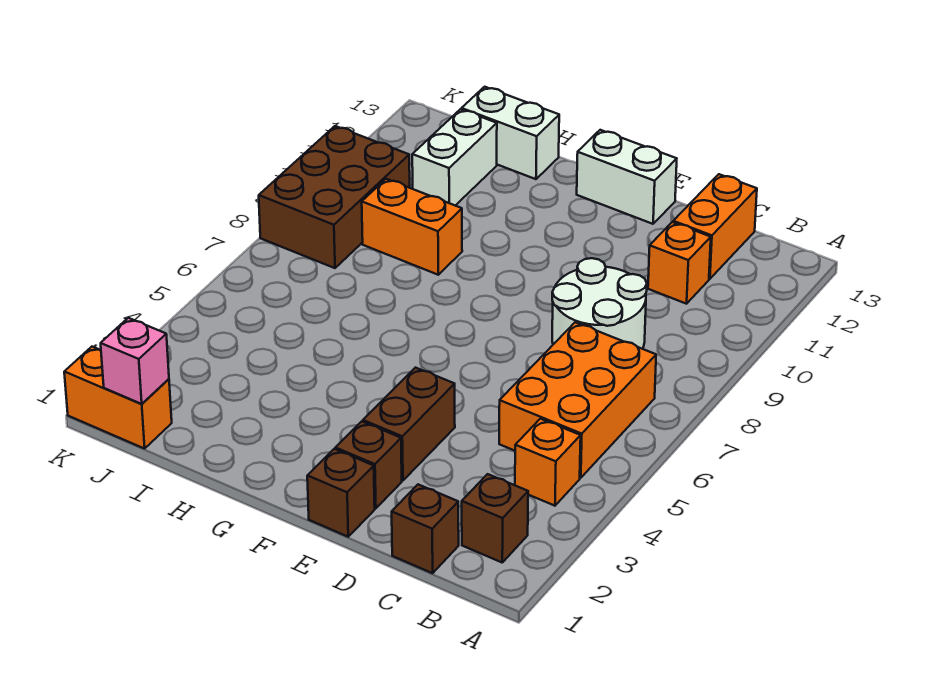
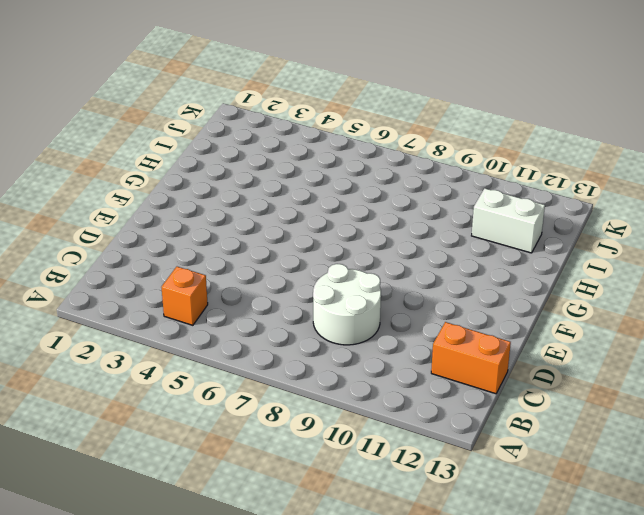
none -> brown 1x1 brick [462,474,528,562]
none -> orange 2x3 brick [499,322,656,478]
none -> brown 1x1 brick [392,485,459,573]

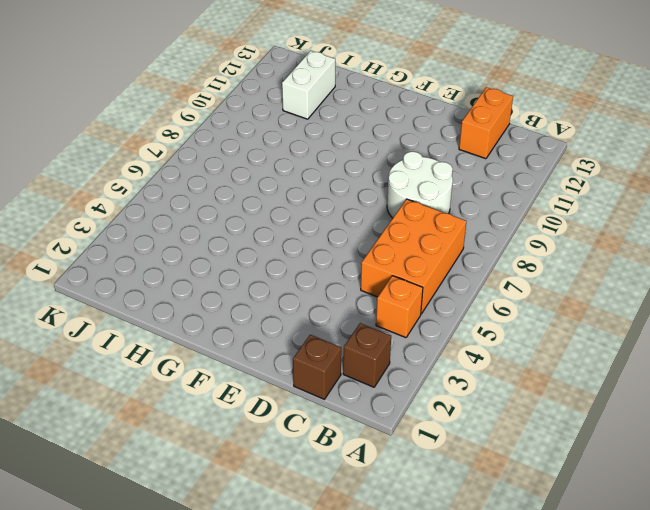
none -> orange 1x1 brick [648,222,711,304]
none -> brown 1x1 brick [307,449,375,537]
none -> brown 1x1 brick [335,421,402,508]

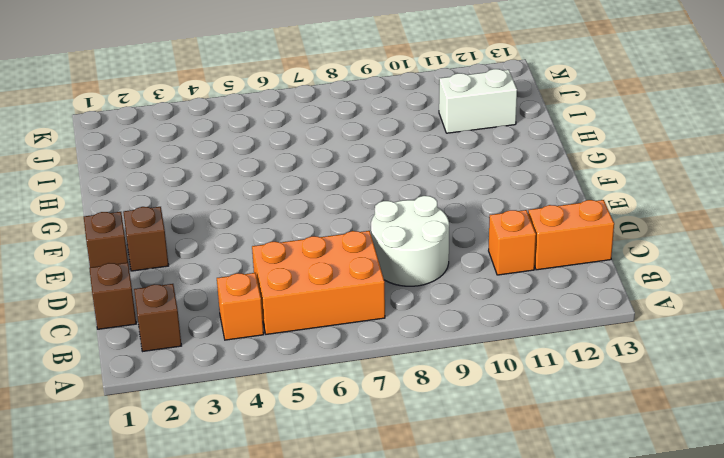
none -> brown 1x2 brick [363,368,455,481]
none -> white 1x2 brick [577,130,677,224]
none -> orange 1x2 brick [362,179,462,275]

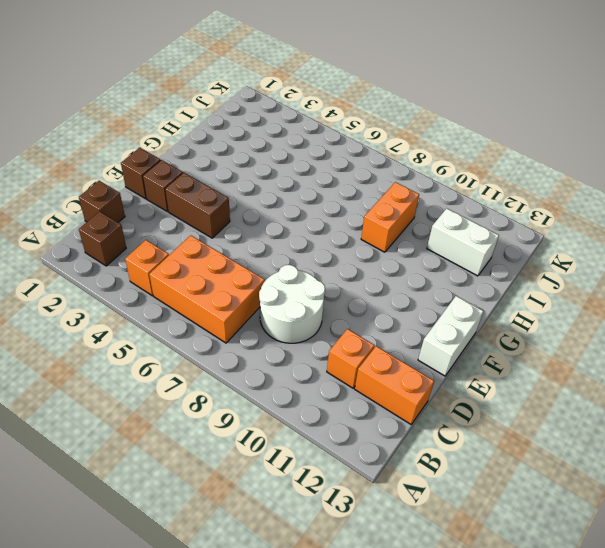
none -> white 1x2 brick [462,87,559,179]
none -> orange 1x2 brick [64,347,172,449]
none -> brown 2x3 brick [259,126,410,268]

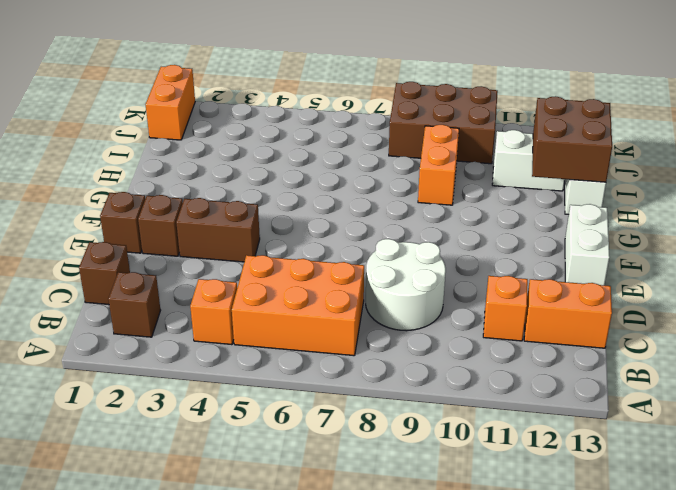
brown 2x2 brick [532,96,612,182] -> none
none -> pink 1x1 brick [101,318,169,404]

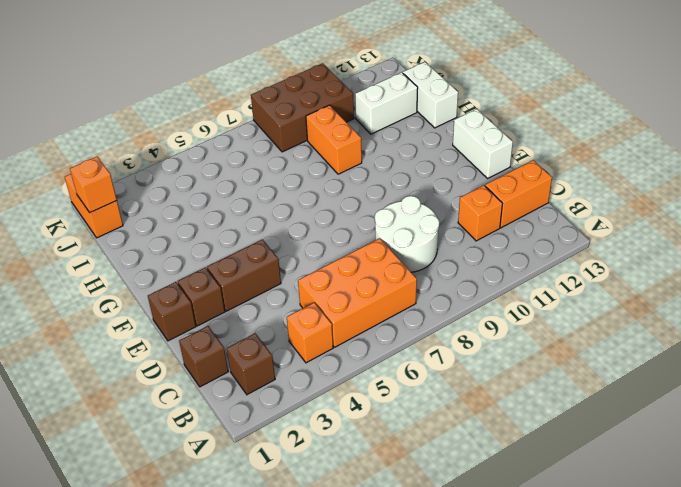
orange 1x1 brick [70,157,117,213] -> pink 1x1 brick [101,318,169,404]

